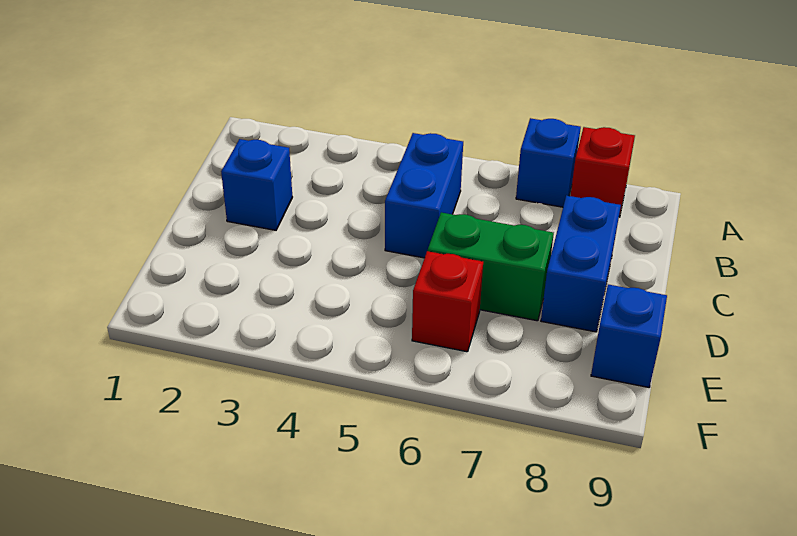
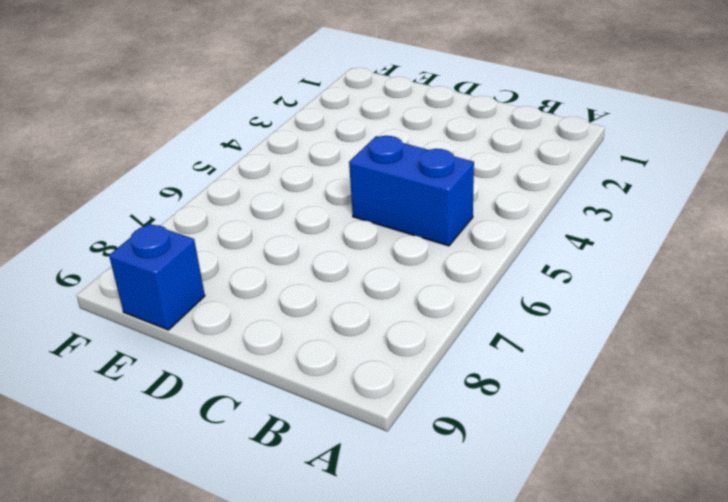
none -> blue 1x1 brick [516,118,581,207]
none -> red 1x1 brick [570,127,635,217]

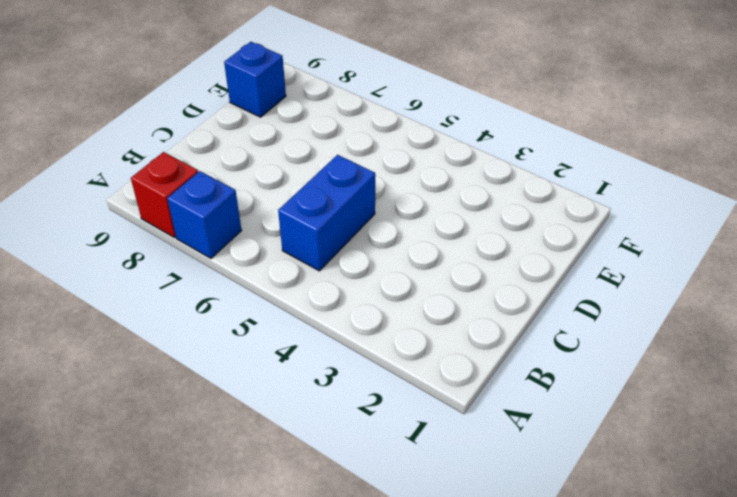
none -> blue 1x1 brick [221,139,292,230]
none -> blue 1x2 brick [541,195,621,332]

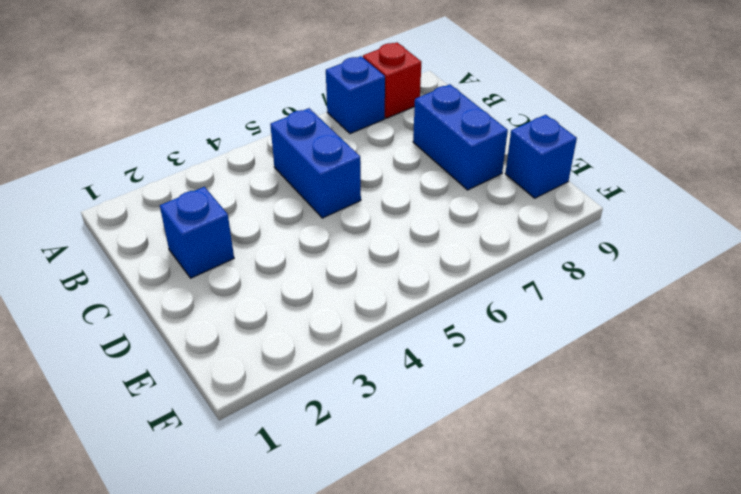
none -> green 1x2 brick [428,212,554,321]
none -> red 1x1 brick [412,251,483,352]

